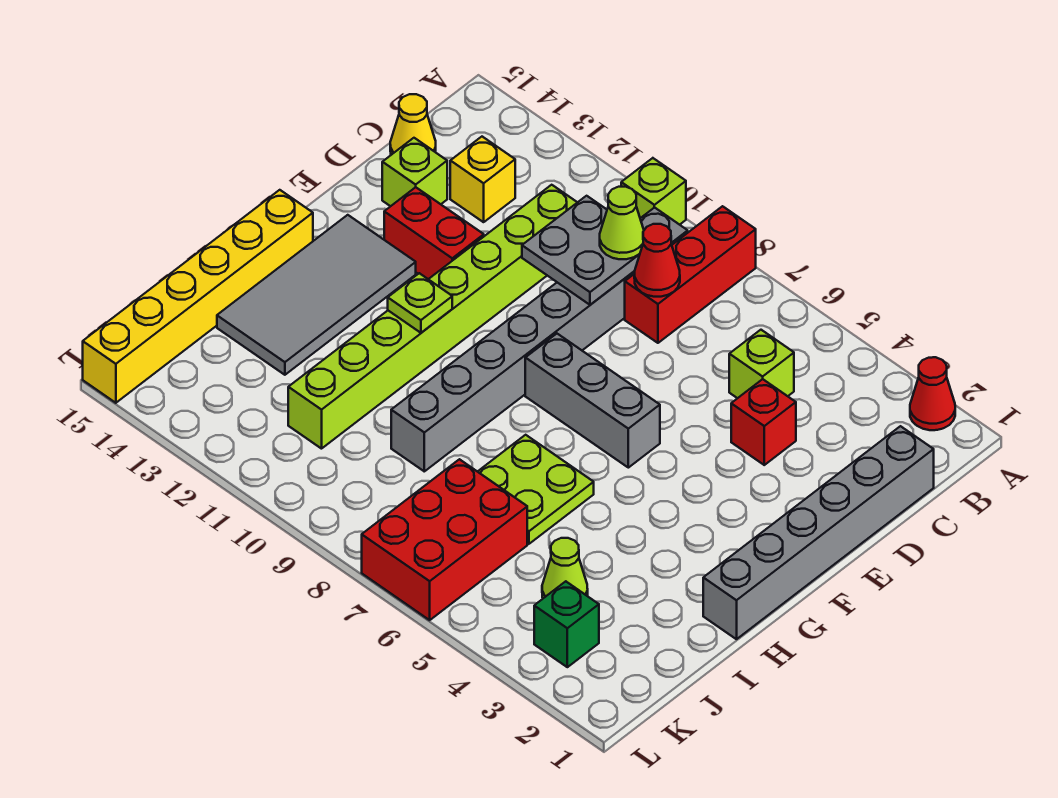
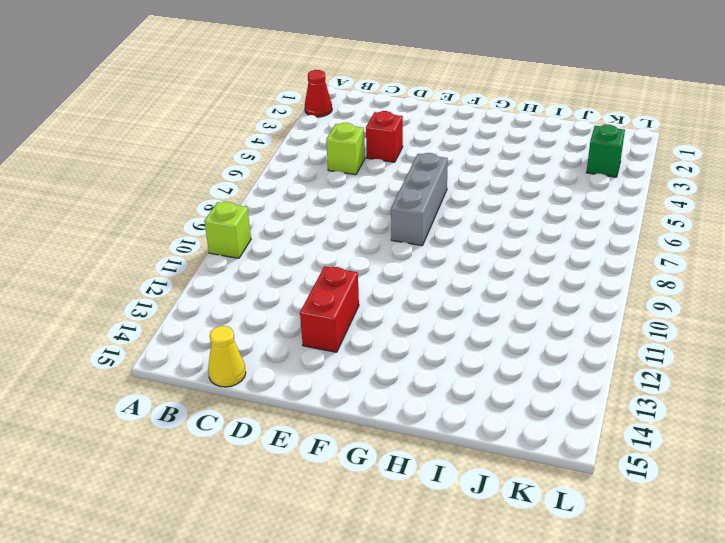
none -> red 1x3 brick [625,206,756,343]
none -> grey 1x8 brick [391,207,688,471]
none -> grey 1x6 brick [703,426,934,639]

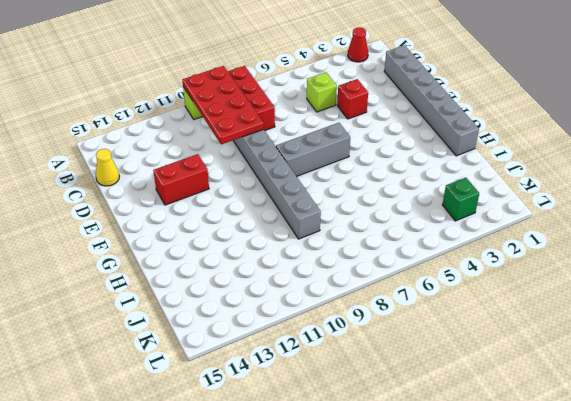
red 2x4 plate [182,66,264,144] -> grey 2x2 plate [522,196,640,305]
none -> lime 1x8 brick [288,185,577,449]
none -> yellow 1x1 brick [450,137,515,222]
none -> lime 1x1 brick [382,138,447,206]

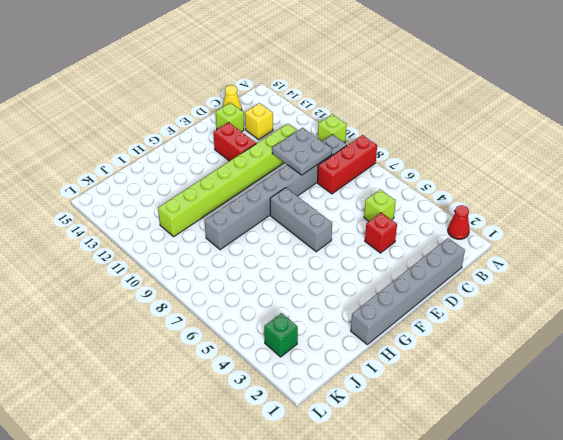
none -> grey 2x4 tile [217,215,416,375]
none -> yellow 1x6 brick [83,190,313,403]
none -> lime 2x2 plate [478,435,594,544]

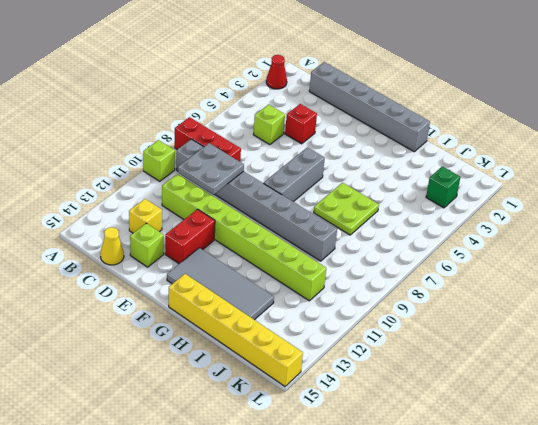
none -> lime 1x1 cone [542,538,588,598]
none -> red 2x3 brick [362,459,527,620]
none -> red 1x1 cone [634,224,680,297]

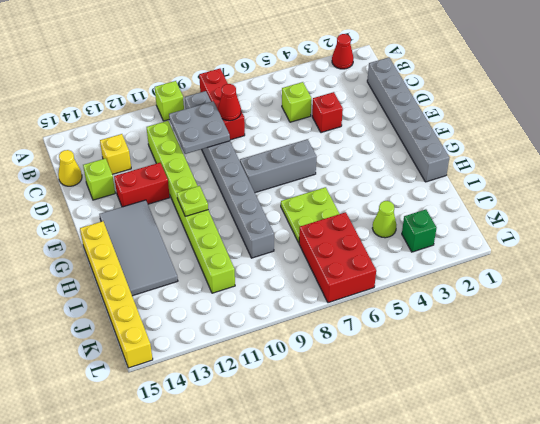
none -> lime 1x1 cone [600,187,644,259]

